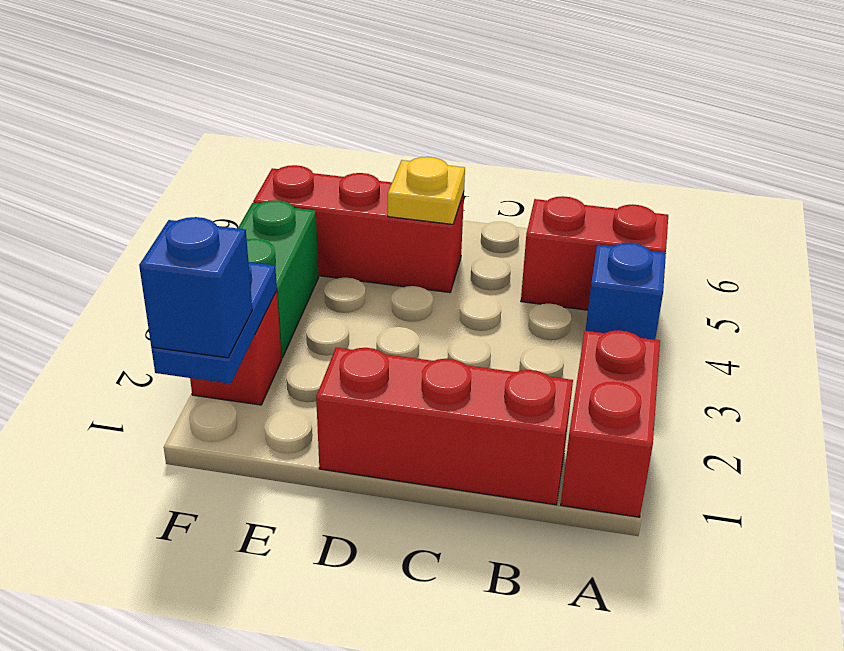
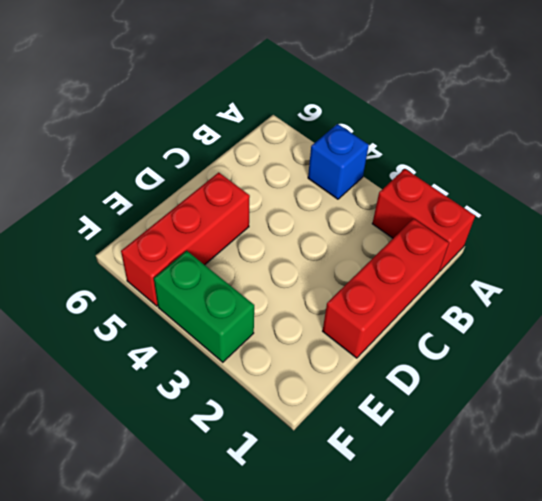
none -> red 1x2 brick [521,196,668,310]
none -> red 1x1 brick [190,291,281,405]

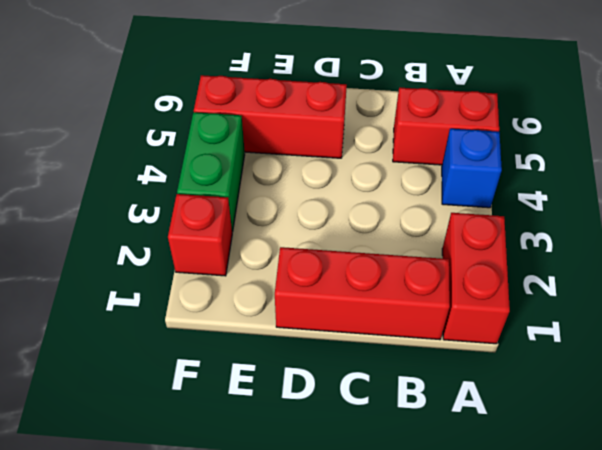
none -> yellow 1x1 plate [388,157,465,224]
none -> blue 1x2 plate [151,261,277,384]

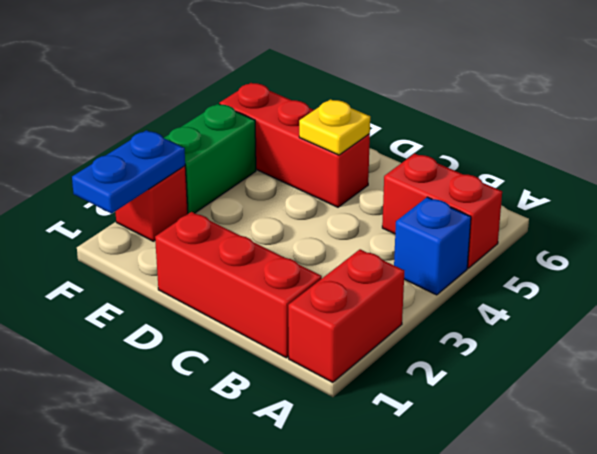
none -> blue 1x1 brick [139,217,252,358]

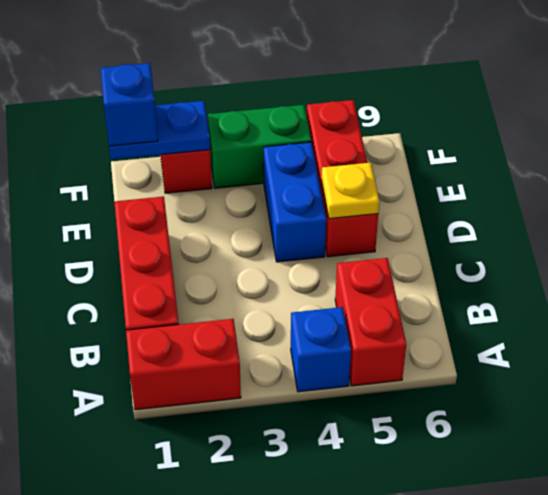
blue 1x2 brick [264,142,326,262] -> none

